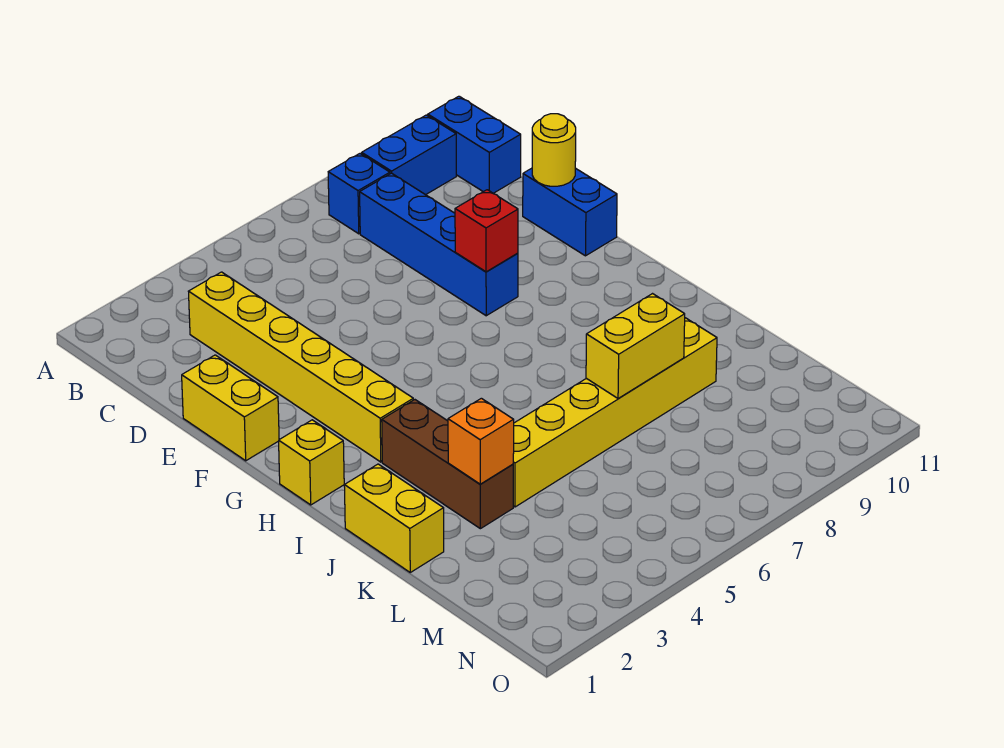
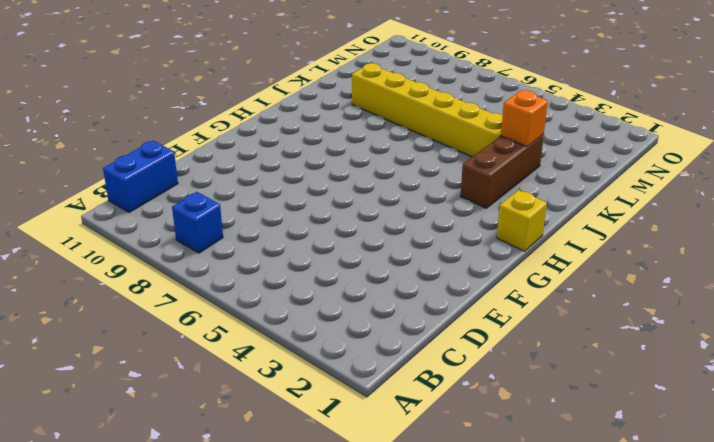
none -> blue 1x2 brick [362,115,456,195]
none -> yellow 1x6 brick [188,272,413,462]
none -> blue 1x4 brick [360,173,518,316]

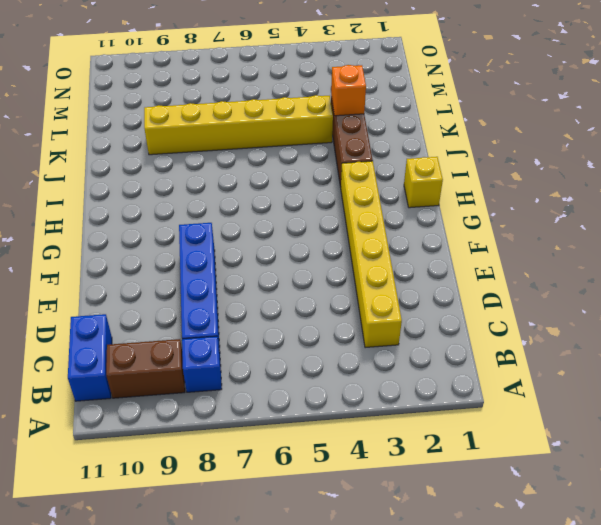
brown 1x2 brick [106,339,185,398] -> blue 1x2 brick [362,115,456,195]
none -> yellow 1x2 brick [182,355,279,461]
none -> blue 1x2 brick [523,168,617,256]
none -> yellow 1x2 brick [344,464,444,572]

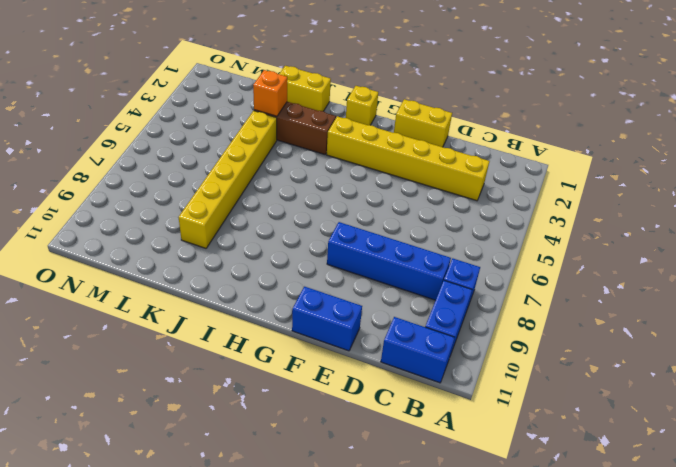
none -> yellow 1x1 round brick [532,114,576,186]
none -> red 1x1 brick [455,190,518,272]
none -> yellow 1x2 brick [586,294,685,398]

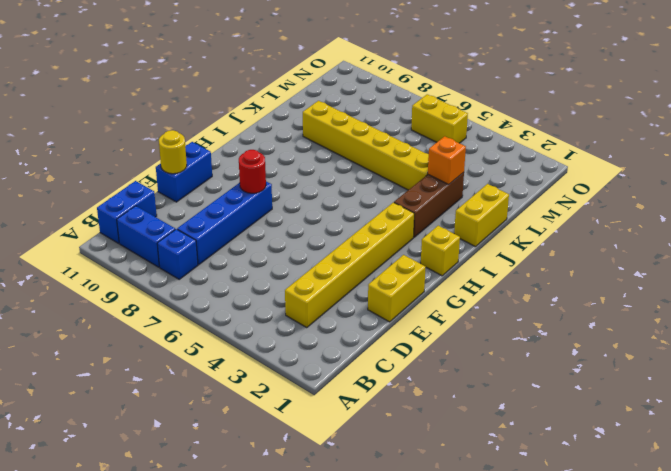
red 1x1 round brick [239,150,266,193] -> red 1x1 brick [455,190,518,272]
yellow 1x2 brick [411,94,468,143] -> yellow 1x2 brick moved to [586,294,685,398]

